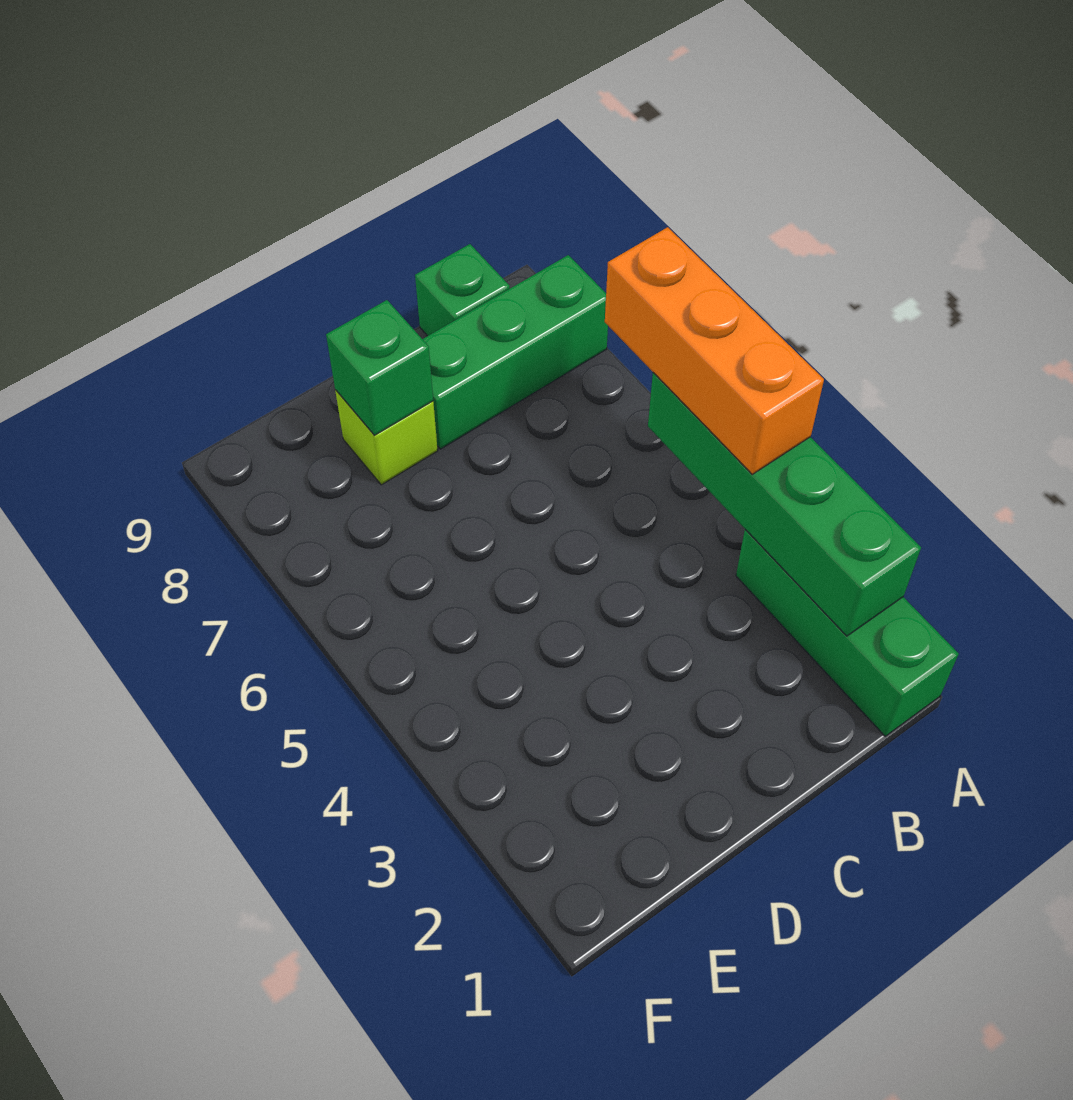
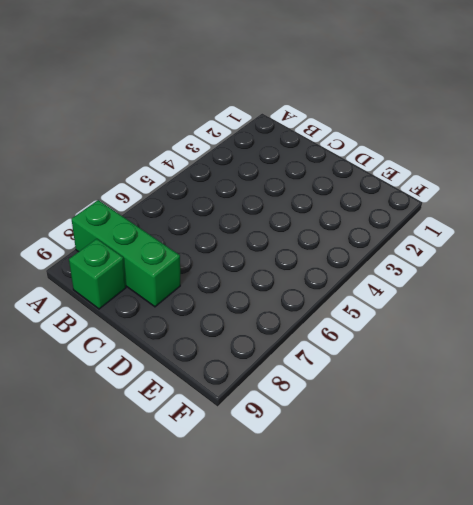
none -> green 1x3 brick [736,530,959,736]
none -> lime 1x1 brick [335,390,438,485]

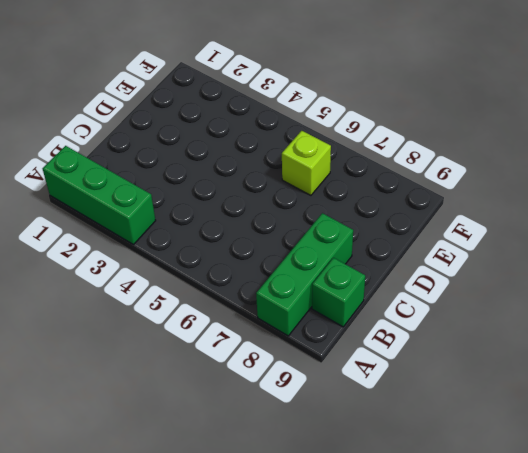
lime 1x1 brick [282,131,331,195] -> lime 1x1 brick moved to [335,390,438,485]
none -> green 1x4 brick [648,373,921,636]
none -> green 1x1 brick [326,300,433,435]

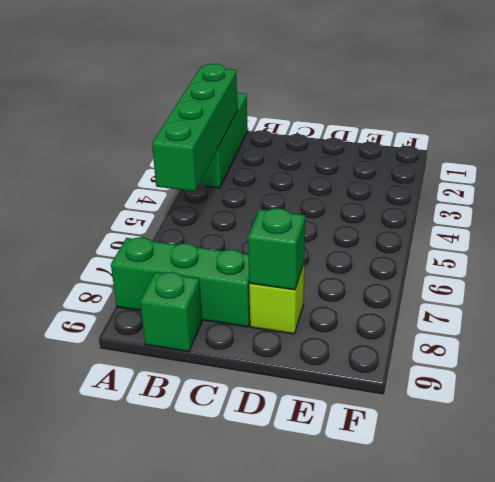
none -> orange 1x3 brick [605,227,824,474]

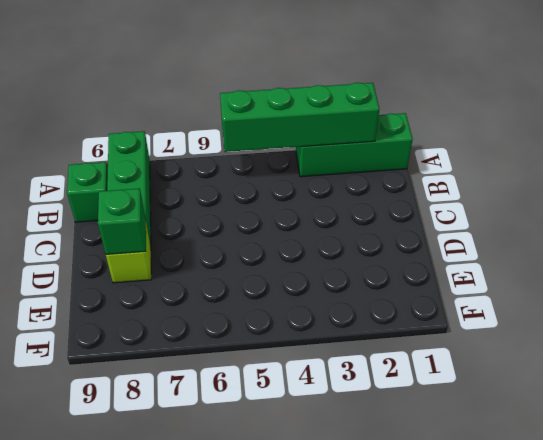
none -> orange 1x3 brick [605,227,824,474]

